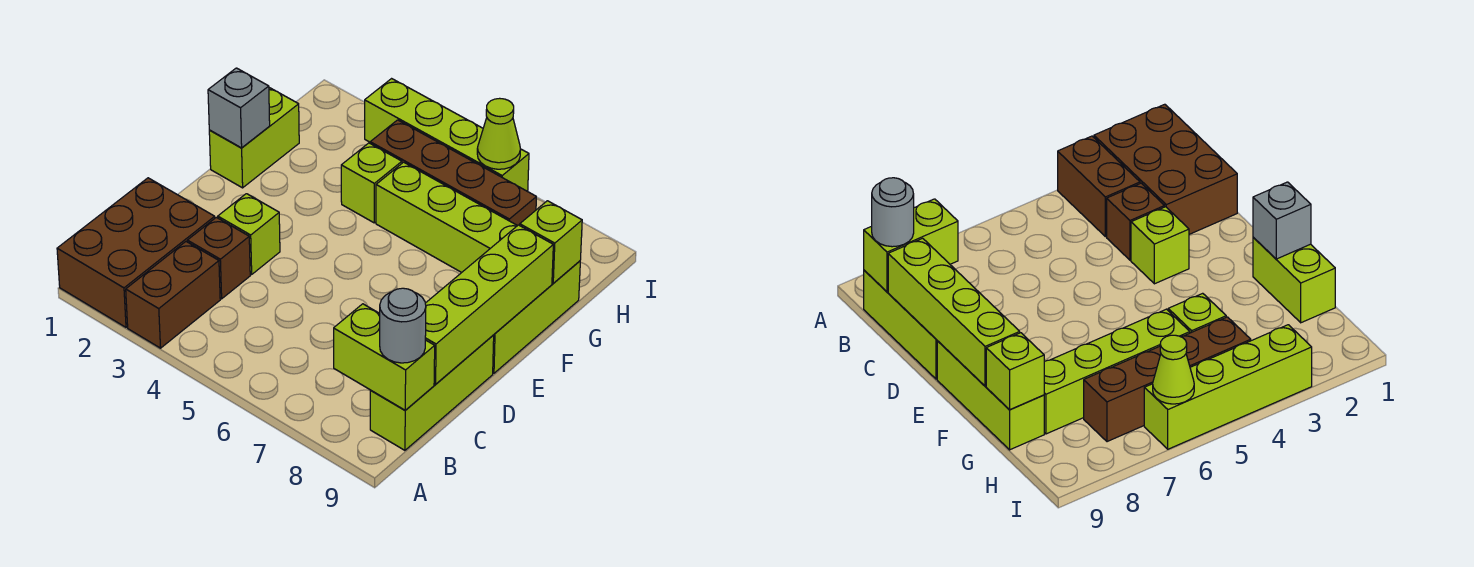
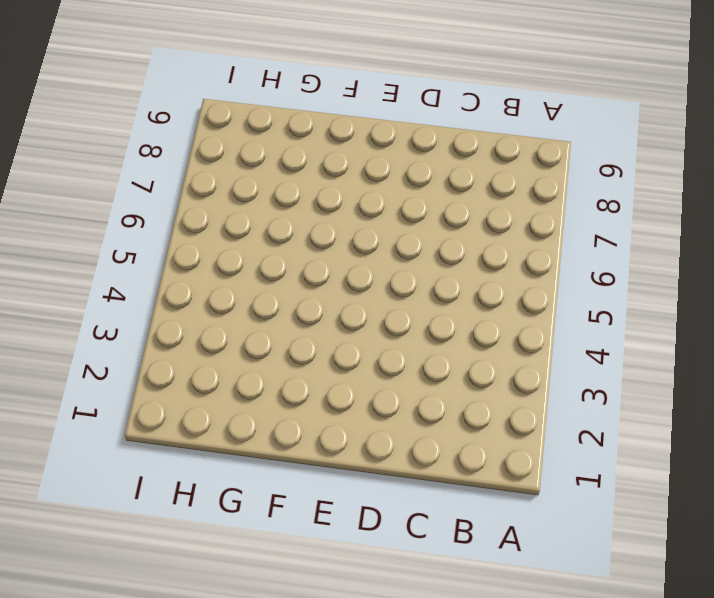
none -> brown 2x3 brick [57,178,215,327]
none -> brown 1x2 brick [126,242,220,348]
none -> lime 1x3 brick [370,335,494,450]

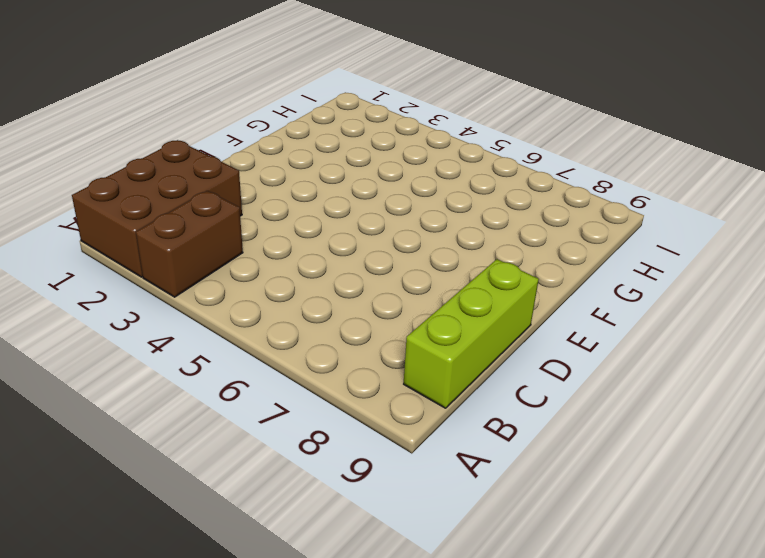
none -> brown 1x1 brick [187,217,250,299]
none -> lime 1x1 brick [218,194,280,274]
none -> lime 1x3 brick [493,261,580,373]

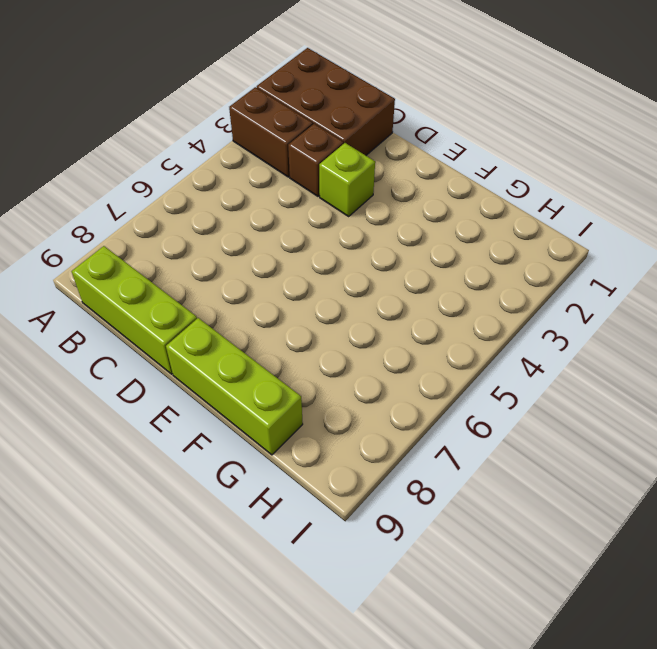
none -> lime 1x2 brick [209,88,299,188]
none -> lime 1x1 brick [341,143,402,223]
none -> lime 1x4 brick [376,162,517,273]

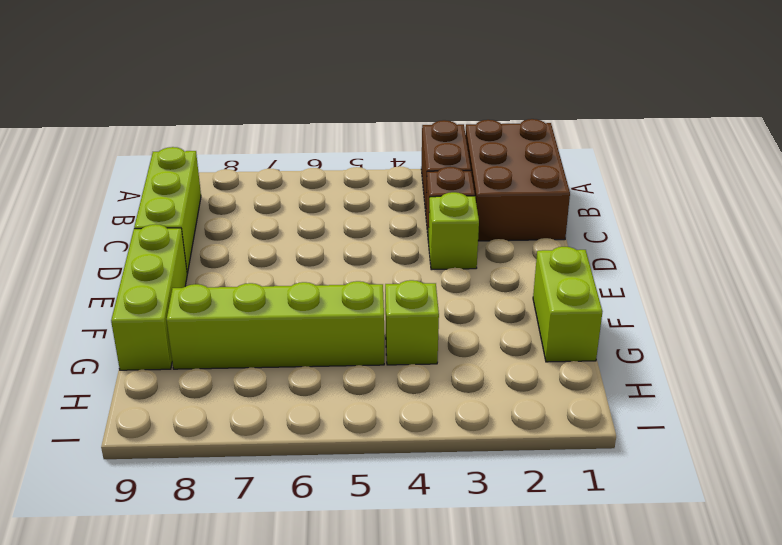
none -> brown 1x4 brick [370,120,536,226]
none -> lime 1x4 brick [365,79,529,191]
none -> lime 1x2 brick [334,304,435,410]

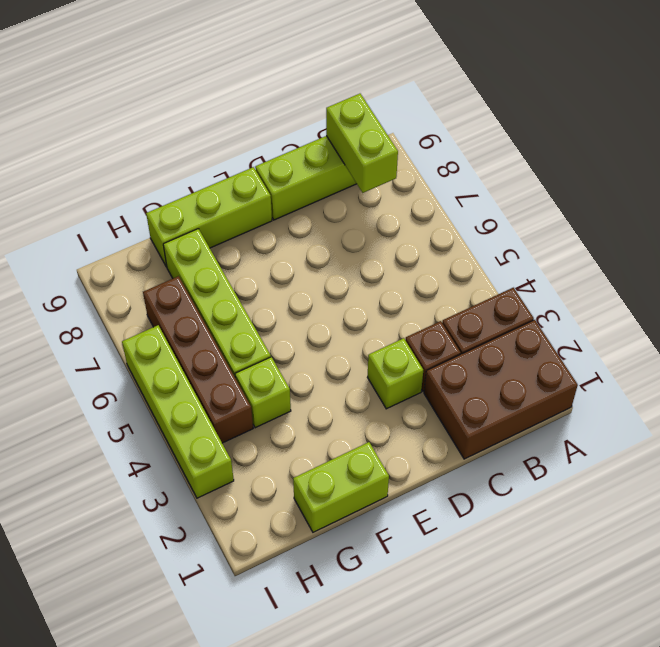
none -> lime 1x4 brick [425,225,553,384]
none -> grey 1x1 brick [208,68,270,148]
none -> lime 1x1 brick [520,201,582,283]

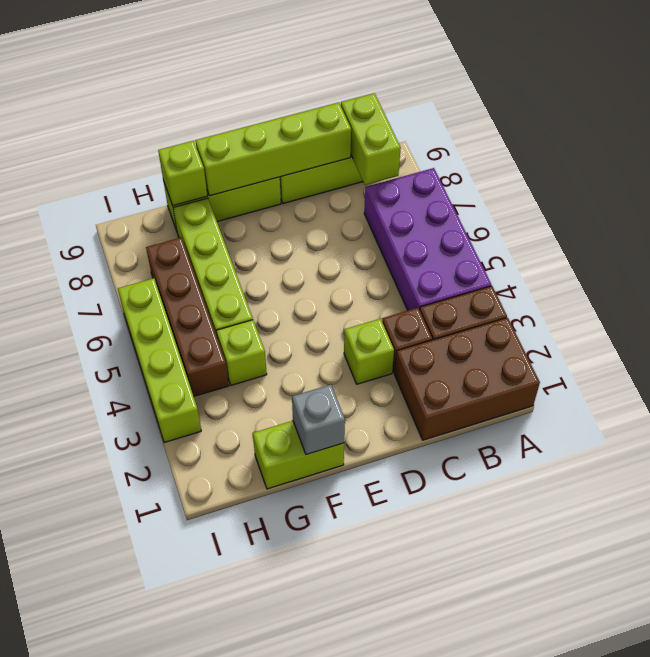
purple 2x4 brick [364,168,491,310] -> none
none -> lime 1x1 cone [477,98,521,169]
none -> grey 1x1 round brick [380,288,426,363]

